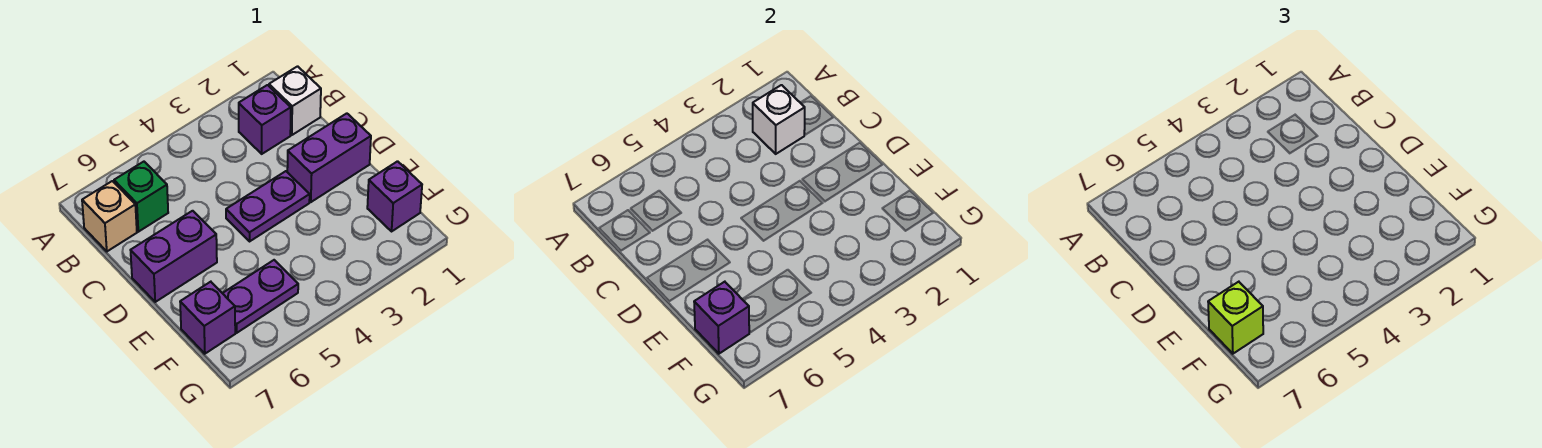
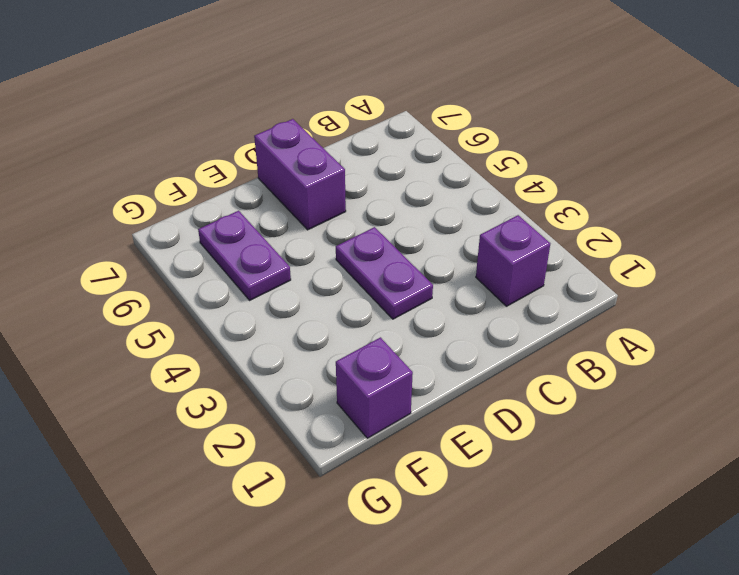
none -> white 1x1 brick [269,66,321,135]
none -> green 1x1 brick [114,162,168,232]
none -> tan 1x1 brick [82,181,137,251]

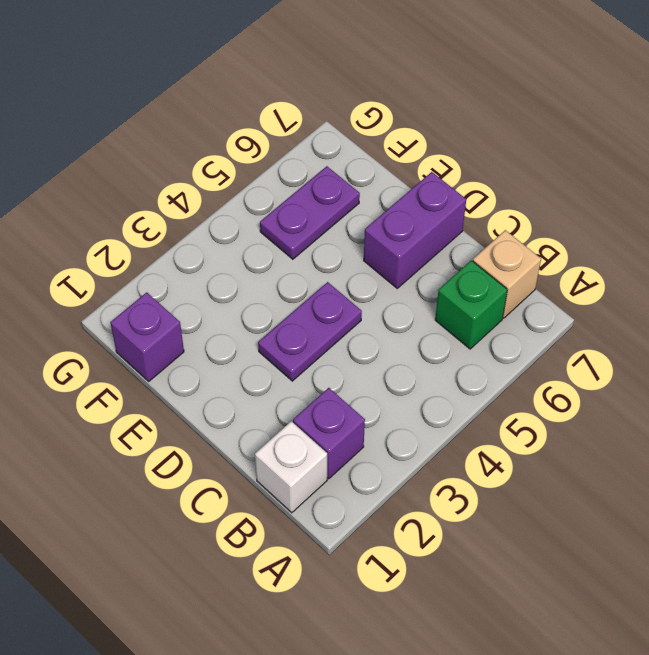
none -> purple 1x2 brick [287,113,371,202]
none -> purple 1x1 brick [180,282,235,354]
none -> white 1x1 brick [753,85,805,154]

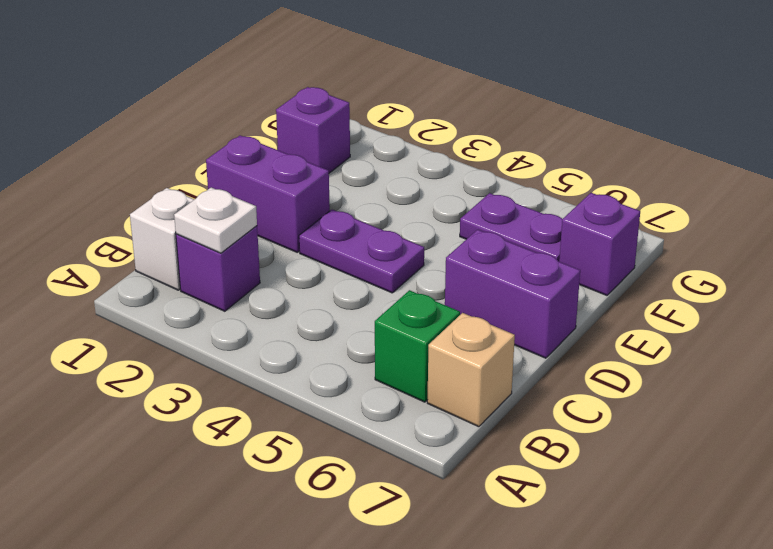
white 1x1 plate [174,188,257,253] -> white 1x1 brick [753,85,805,154]
none -> purple 1x1 brick [694,282,749,354]
none -> lime 1x1 brick [1208,282,1263,354]

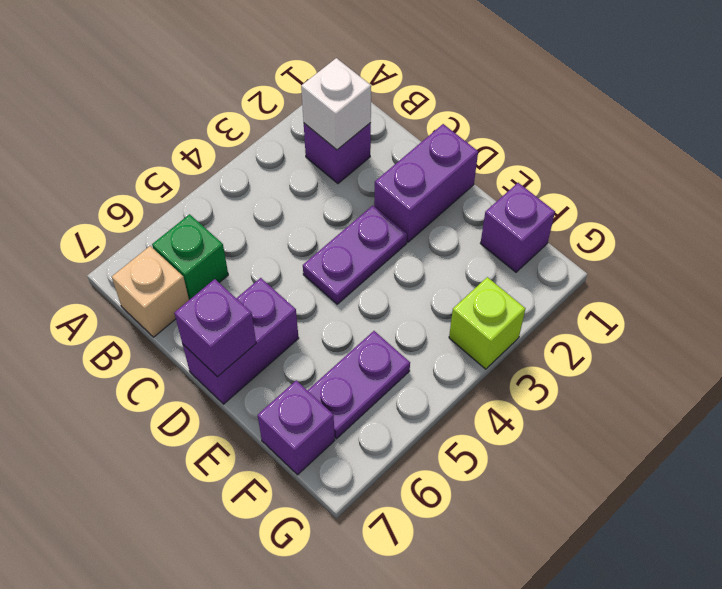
purple 1x1 brick [174,279,256,377] -> purple 1x1 brick moved to [694,282,749,354]
lime 1x1 brick [449,277,525,369] -> lime 1x1 brick moved to [1208,282,1263,354]
none -> white 1x1 brick [269,66,321,135]

